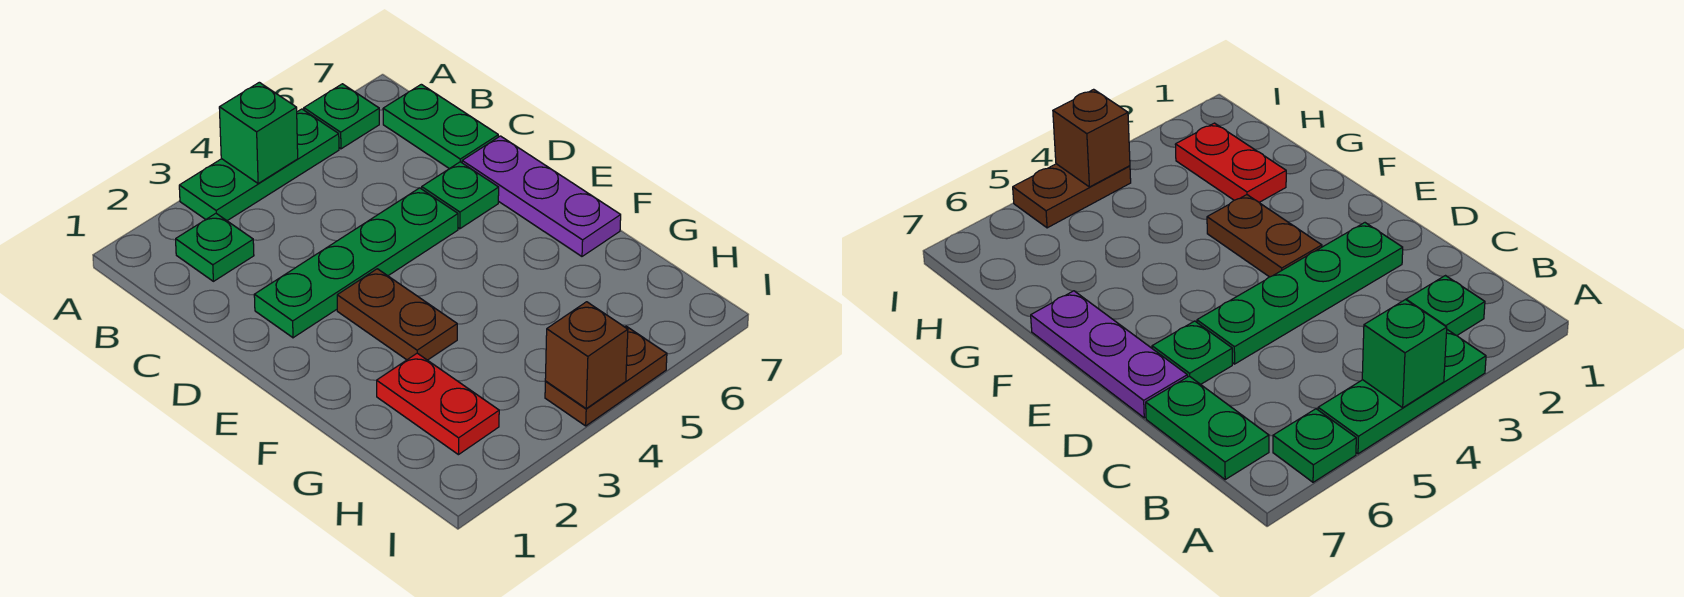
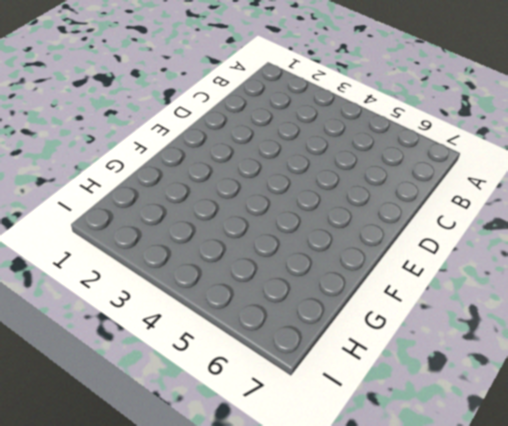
none -> green 1x3 plate [179,109,339,221]
none -> green 1x1 plate [304,84,379,149]
none -> green 1x1 plate [176,214,254,281]

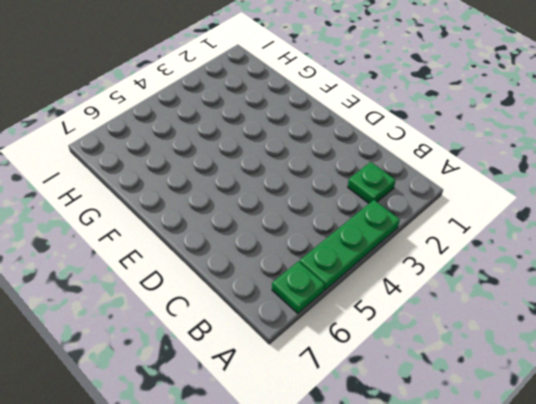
none -> green 1x2 plate [383,84,498,169]
none -> green 1x4 plate [254,188,458,338]
none -> green 1x1 plate [422,162,499,229]

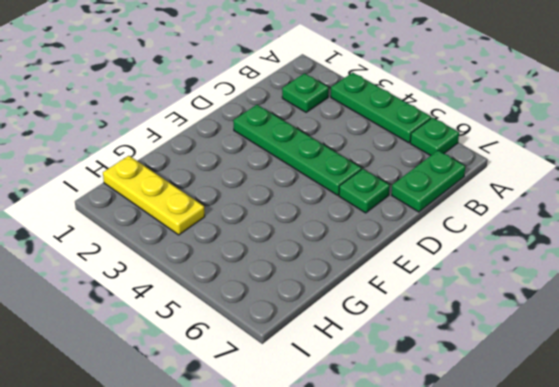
yellow 1x3 plate [103,156,205,235] -> red 1x2 plate [377,353,499,455]
none -> purple 1x3 plate [462,136,621,256]
none -> brown 1x2 plate [337,269,457,360]
none -> brown 1x2 plate [545,326,667,426]

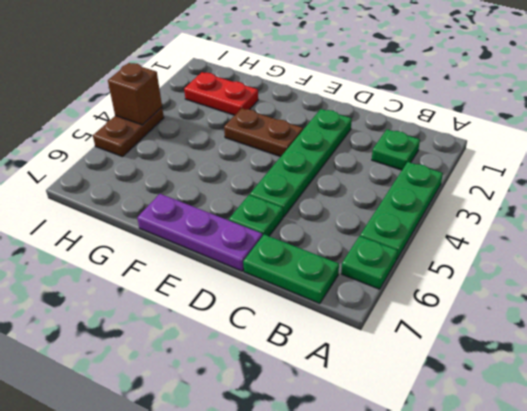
none -> green 1x1 brick [219,82,298,184]

